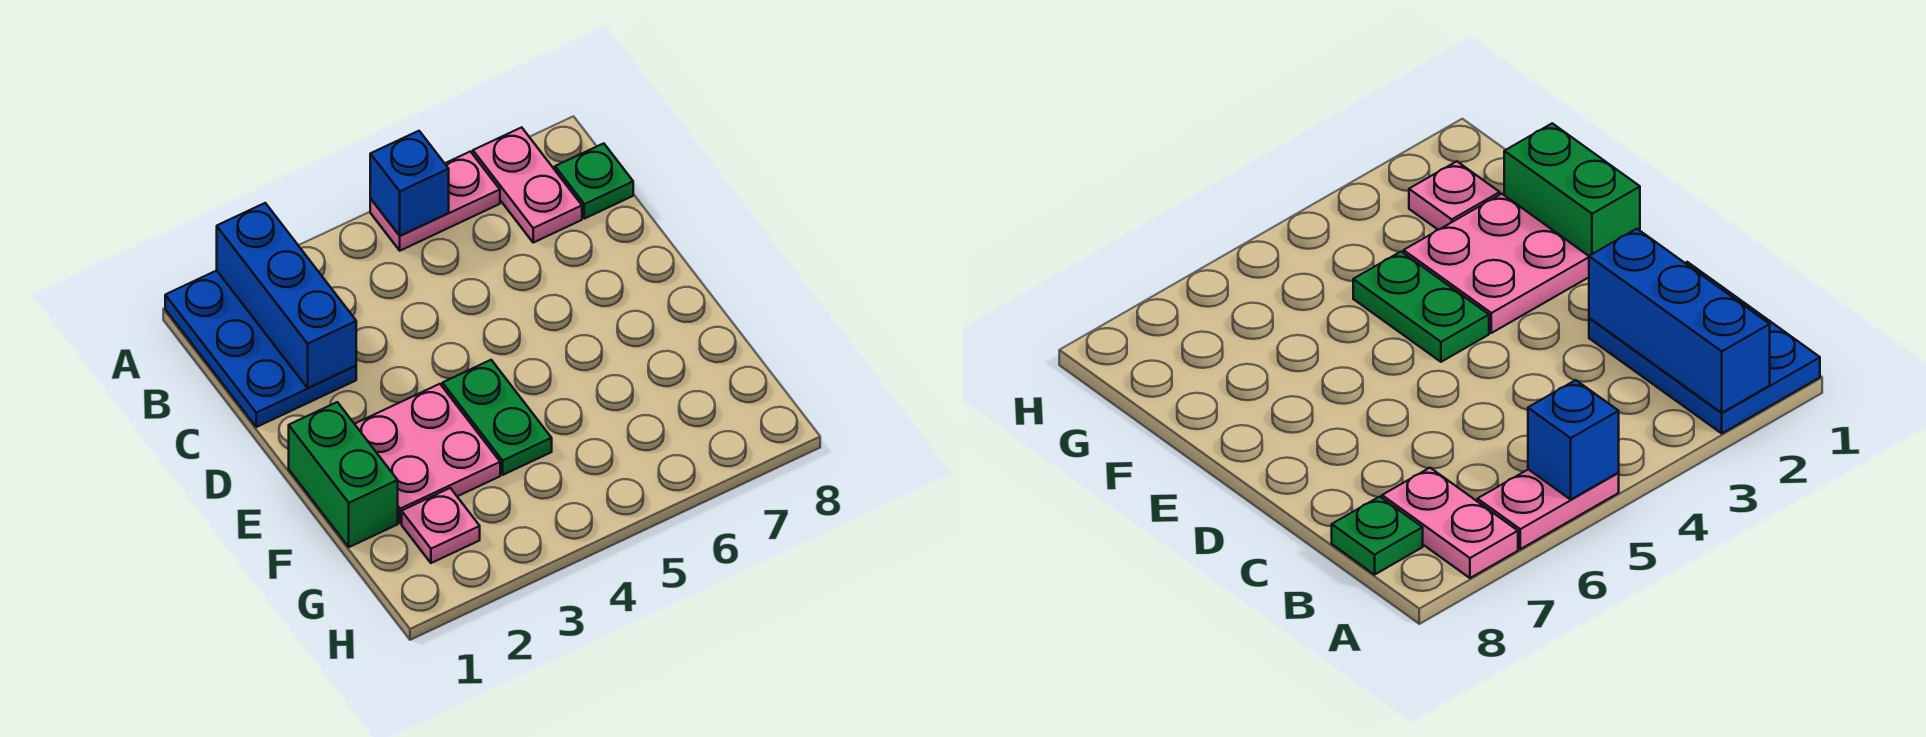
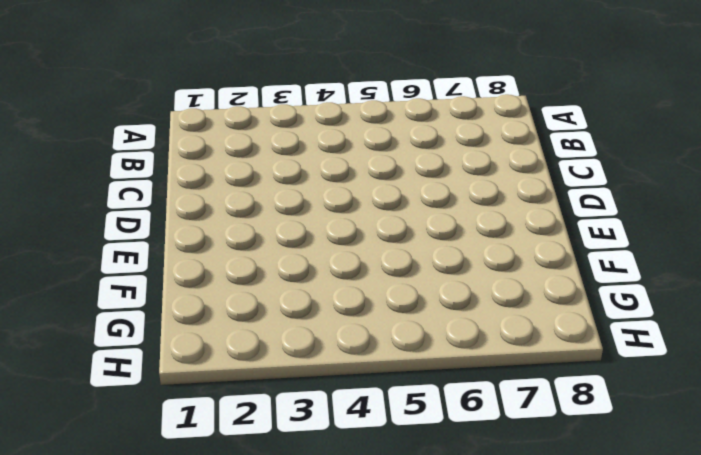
none -> blue 2x3 plate [165,271,356,427]
none -> pink 1x2 plate [370,151,500,251]

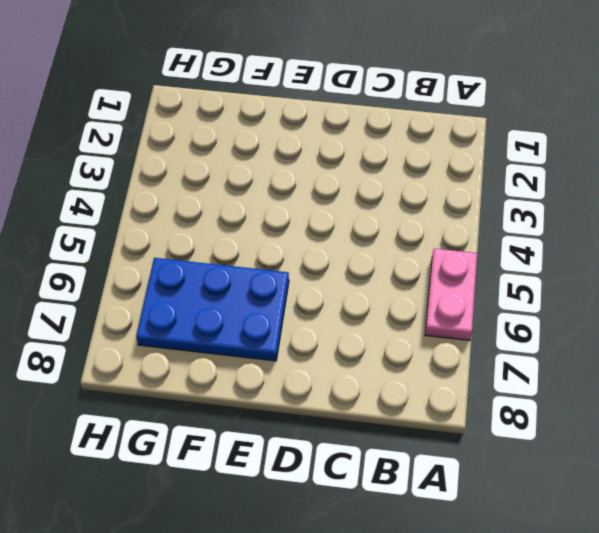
blue 2x3 plate [136,258,289,361] -> blue 2x3 plate moved to [165,271,356,427]
none -> pink 1x2 plate [473,127,582,243]
none -> green 1x1 plate [555,143,633,219]

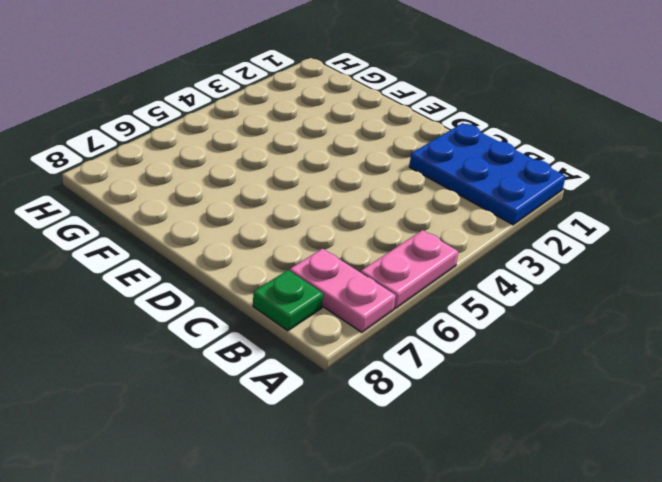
none -> green 1x2 brick [289,402,398,547]
none -> pink 2x2 plate [355,384,500,523]

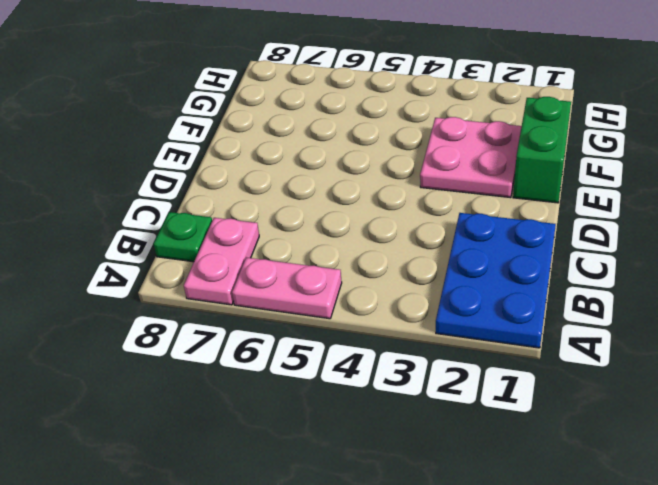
none -> green 1x2 plate [442,360,552,475]
none -> pink 1x1 plate [402,488,480,563]

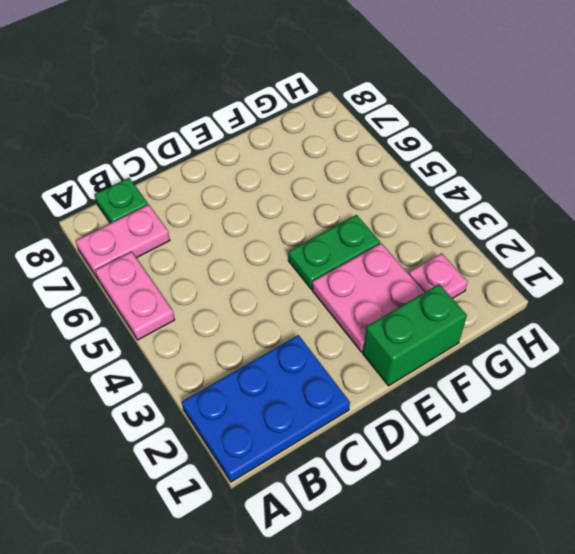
none -> blue 1x3 brick [217,203,356,388]
none -> blue 1x1 brick [370,131,449,236]

